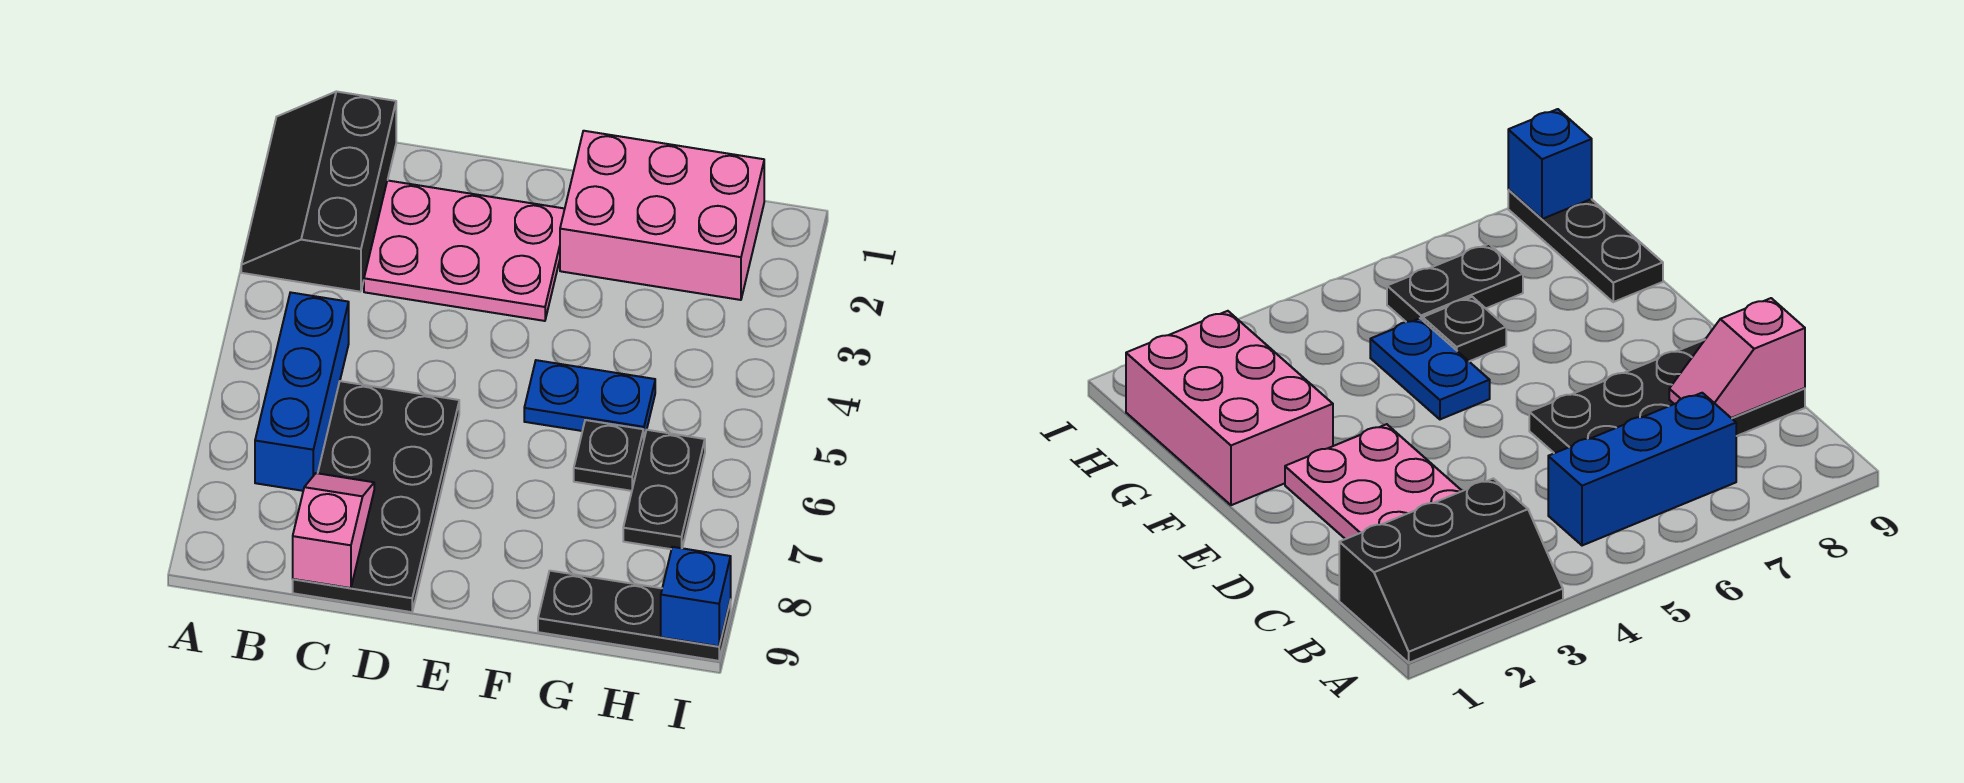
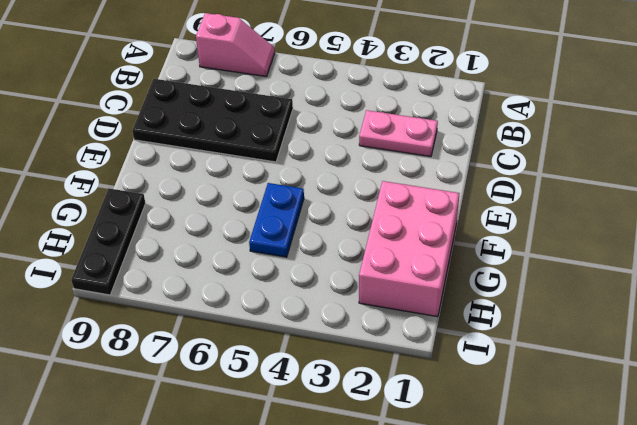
pink 1x2 slope [196,13,275,77] -> pink 1x2 slope moved to [293,473,374,588]
pink 1x2 plate [359,110,438,157] -> pink 2x3 plate [364,180,565,321]
none -> black 2x3 slope [241,92,396,292]
none -> blue 1x3 brick [255,292,349,491]

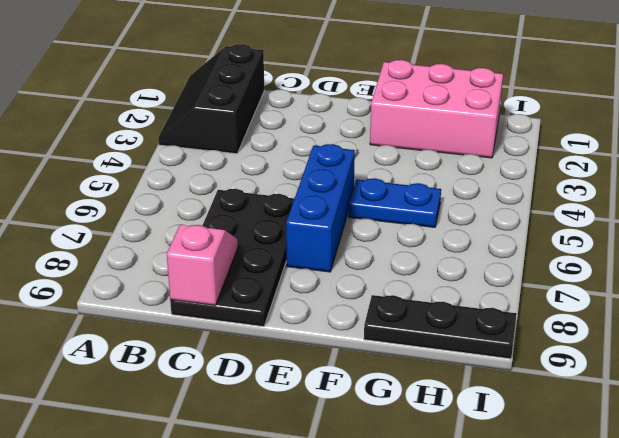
blue 1x3 brick [286,144,355,272] -> blue 1x3 brick moved to [255,292,349,491]
none -> pink 2x3 plate [364,180,565,321]
none -> black 1x1 plate [574,420,644,491]

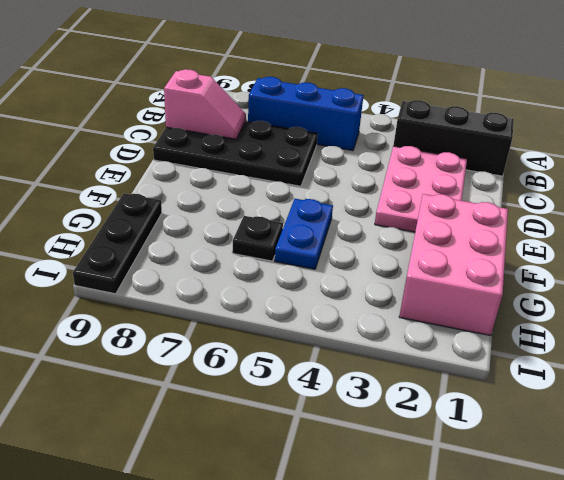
none -> black 1x2 plate [623,430,705,549]
none -> blue 1x1 brick [661,547,731,646]

